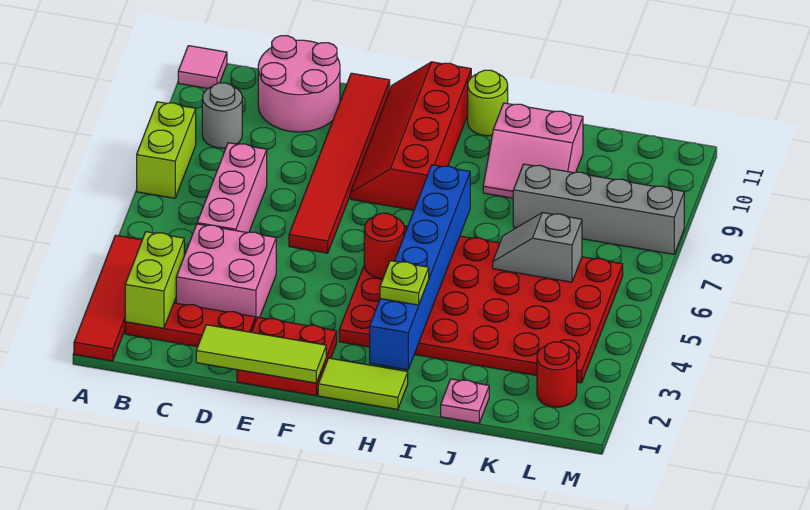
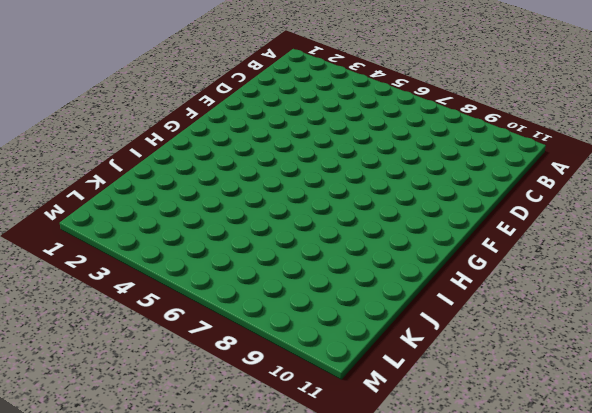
none -> red 1x4 tile [74,235,142,361]
none -> lime 1x2 brick [137,102,196,198]
none -> pink 1x1 tile [178,46,227,88]

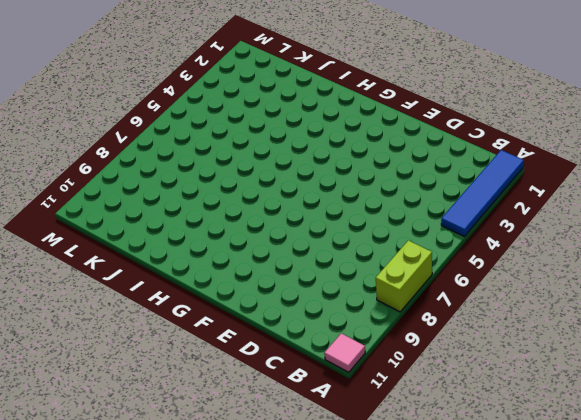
blue 1x4 tile [441,150,524,237] -> red 1x4 tile [74,235,142,361]
none -> red 1x3 plate [125,303,255,347]
none -> grey 1x1 round brick [202,83,242,148]
none -> pink 2x2 brick [176,224,276,321]

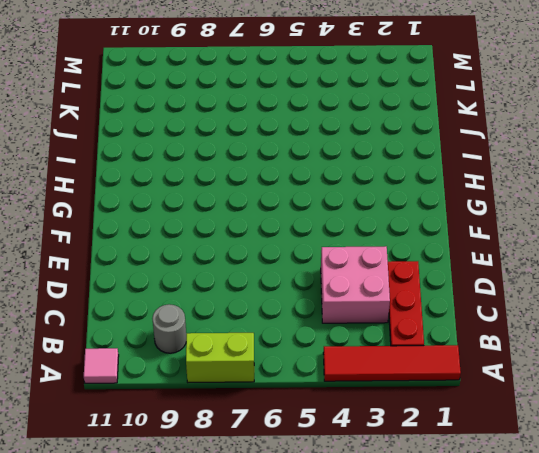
none -> pink 1x3 brick [197,143,267,233]
none -> pink 2x2 round brick [258,36,340,132]
none -> red 2x2 plate [237,317,337,396]

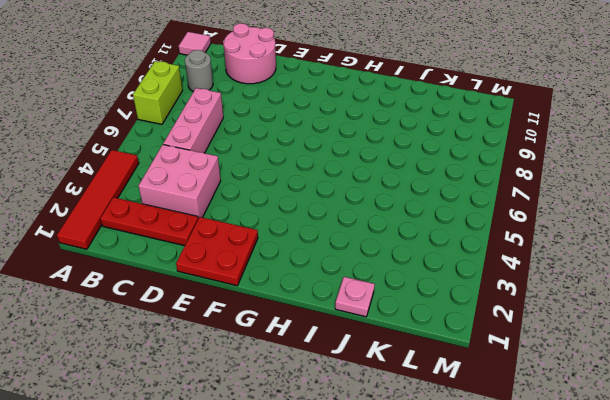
none -> red 1x6 tile [289,73,390,253]
none -> red 2x4 slope [351,62,471,210]
none -> lime 1x2 tile [318,358,408,409]

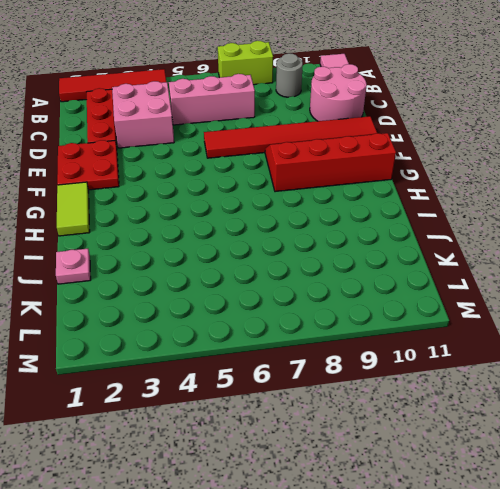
none -> red 4x6 plate [339,227,623,383]
none -> lime 1x1 round brick [468,70,508,136]
none -> pink 2x2 slope [483,103,583,198]

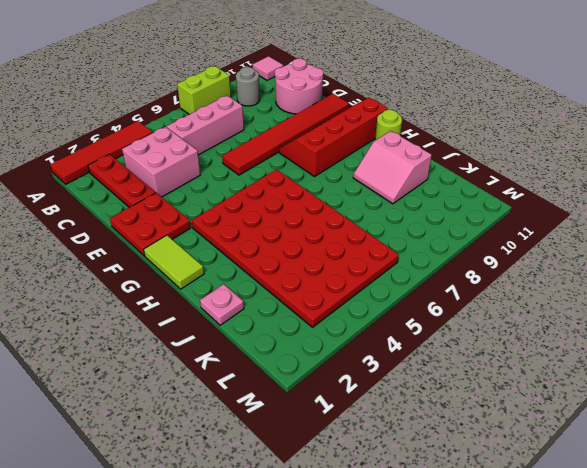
none -> grey 1x4 brick [513,164,684,254]
none -> red 1x1 round brick [537,342,577,407]
none -> lime 1x2 brick [125,232,184,328]

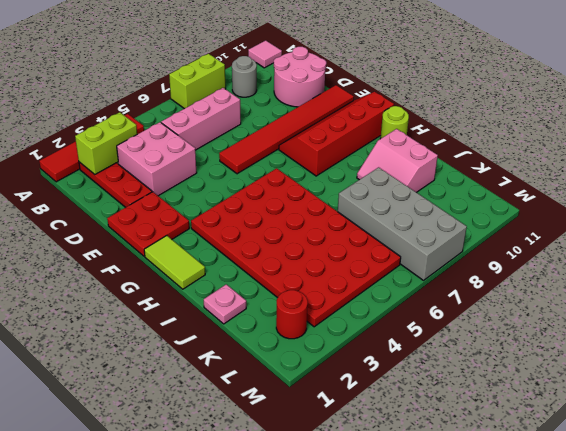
grey 2x4 brick [338,167,467,280] -> grey 1x4 brick [513,164,684,254]
none -> lime 1x3 tile [196,325,326,383]
none -> red 1x1 round brick [364,213,404,279]
none -> blue 1x6 brick [370,165,470,370]

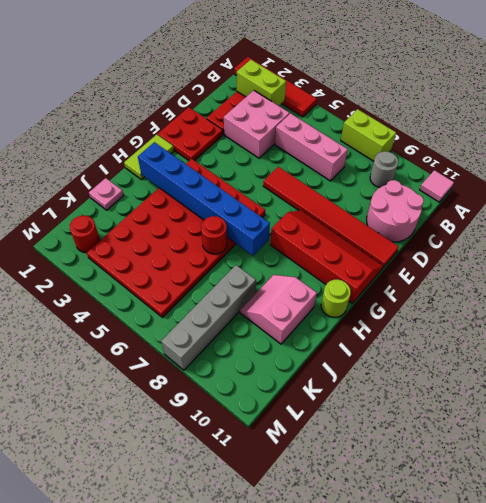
red 1x1 round brick [201,216,227,254] -> red 1x1 round brick moved to [364,213,404,279]
none -> lime 1x3 tile [196,325,326,383]
none -> grey 1x2 slope [493,213,582,282]
none -> lime 1x1 plate [380,261,429,305]

